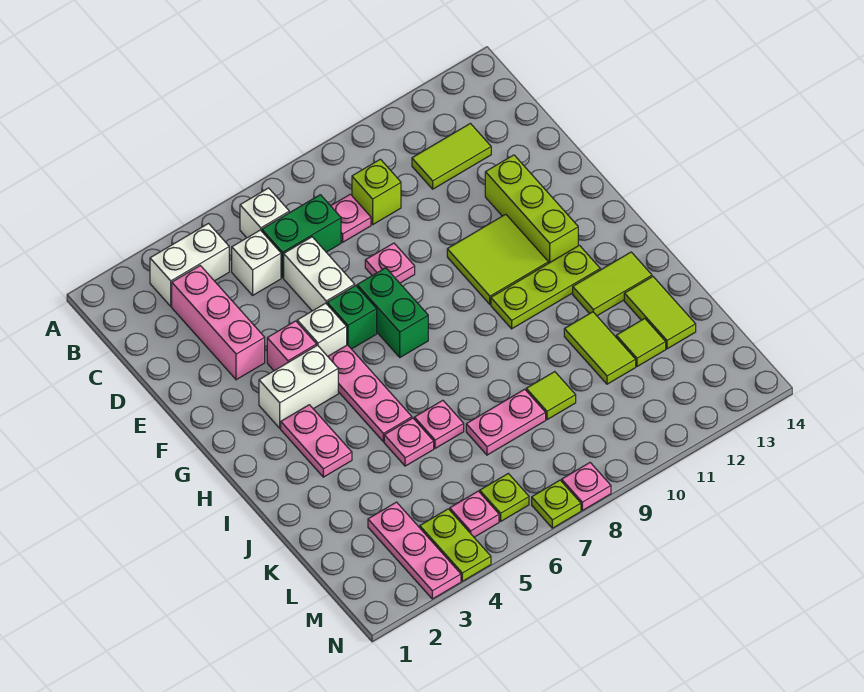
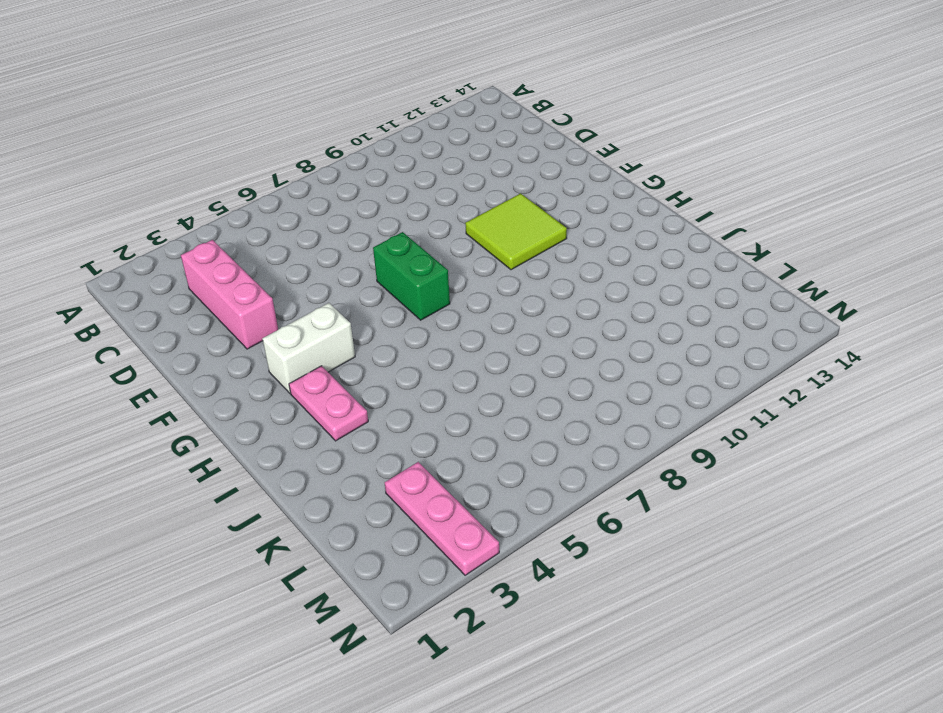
none -> white 1x2 brick [150,224,229,306]
none -> white 1x1 brick [240,188,289,238]
none -> white 1x1 brick [232,230,281,295]
none -> green 1x2 brick [262,195,341,278]

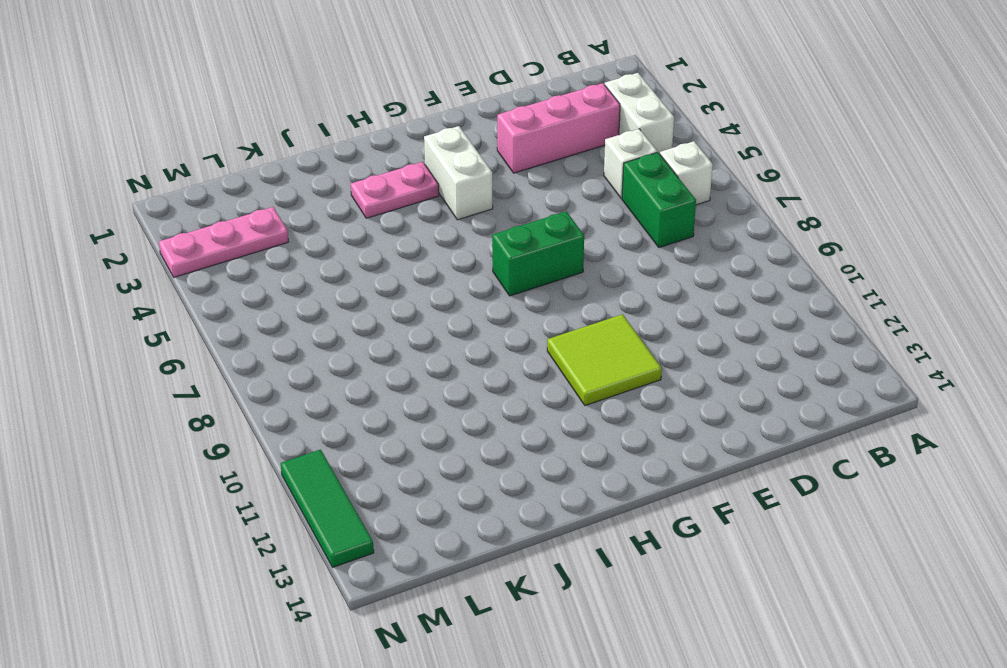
green 1x3 tile [281,450,374,567] -> none
none -> pink 1x1 plate [331,194,371,242]
none -> lime 1x1 brick [352,159,401,224]
none -> lime 1x2 tile [412,123,491,189]
none -> white 1x2 brick [284,237,355,311]

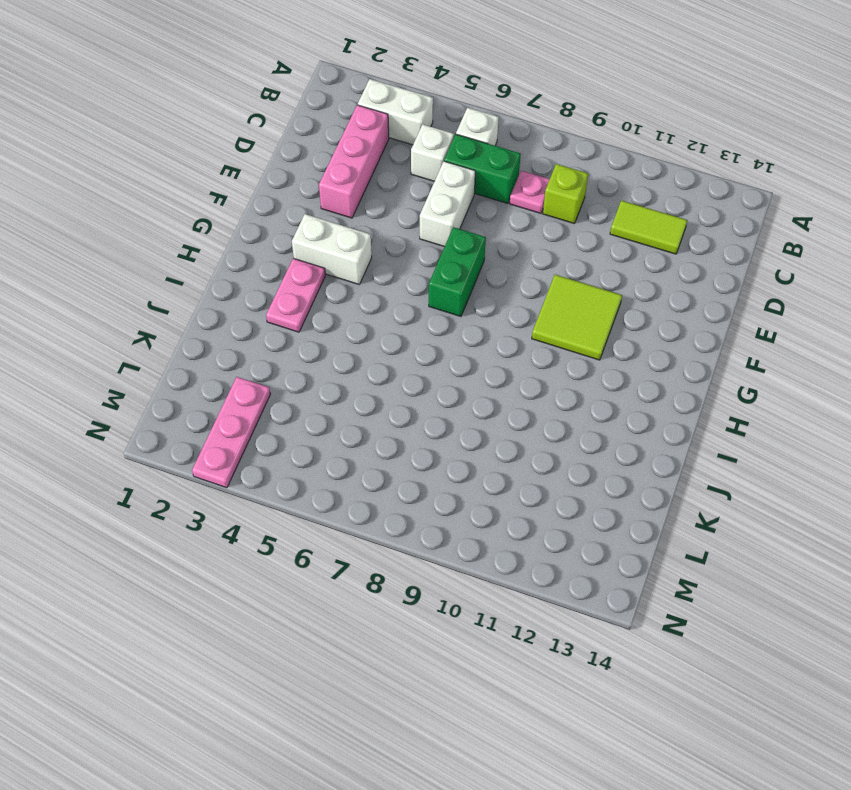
none -> pink 1x1 plate [365,243,415,283]
none -> lime 1x3 brick [485,155,578,263]
none -> pink 1x1 brick [267,321,317,371]
none -> white 1x1 brick [297,303,347,356]

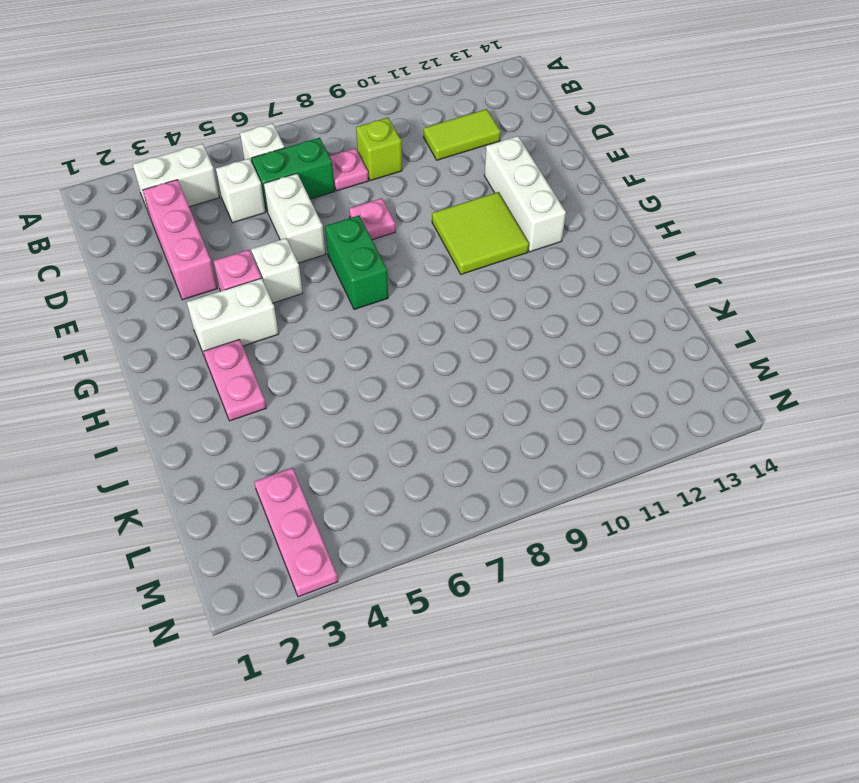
white 1x3 brick [484,136,566,252] -> lime 1x3 brick [485,155,578,263]
none -> green 1x1 brick [327,286,377,349]
none -> pink 1x3 plate [328,345,412,442]
none -> lime 1x3 plate [491,245,600,329]
none -> lime 1x2 tile [573,252,652,316]

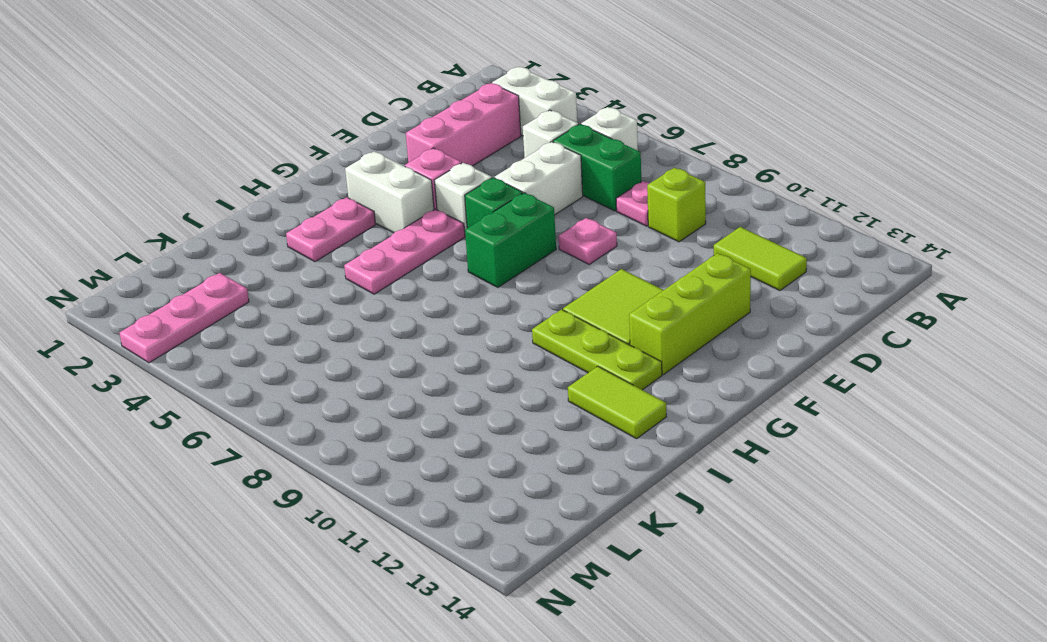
none -> pink 1x1 plate [384,418,434,466]
none -> pink 1x1 plate [414,400,464,448]
none -> lime 1x2 tile [564,312,636,384]
none -> lime 1x2 tile [624,277,696,349]

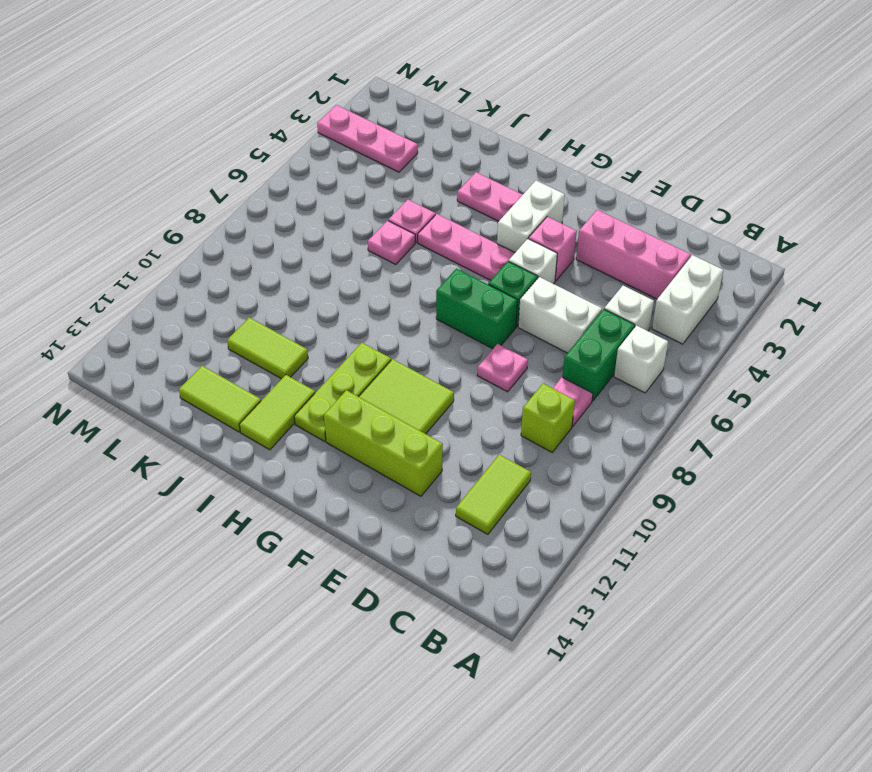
none -> pink 1x2 plate [466,389,546,455]
none -> lime 1x1 tile [526,372,576,420]
none -> lime 1x1 tile [616,319,666,366]
none -> lime 1x2 plate [420,509,491,581]

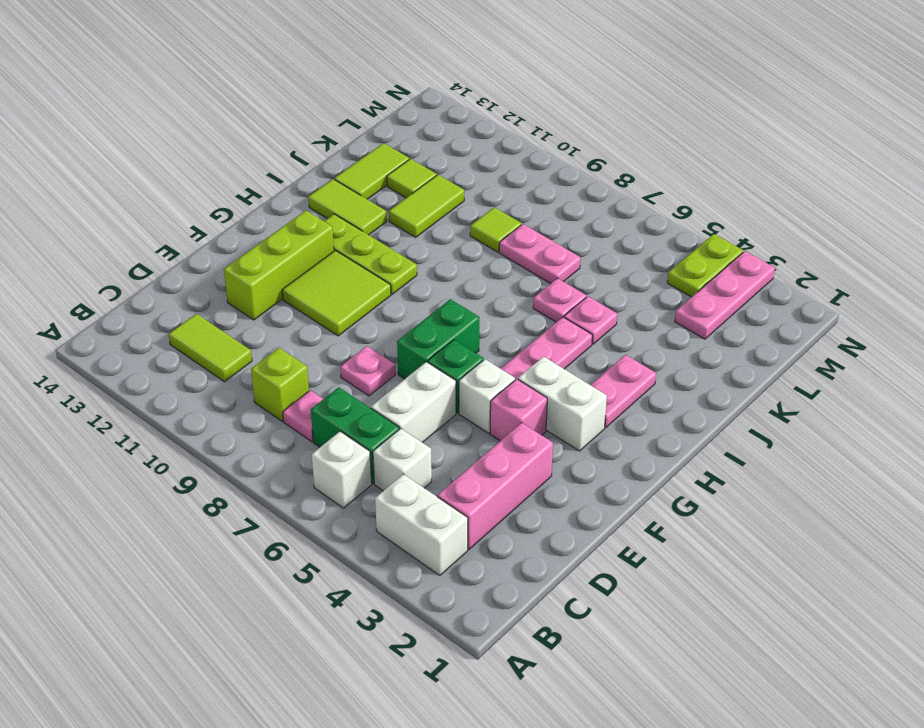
none -> pink 1x1 plate [450,491,499,537]
none -> lime 1x1 plate [480,474,529,521]
none -> lime 1x1 plate [532,480,581,528]
none -> pink 1x1 plate [562,463,611,510]

